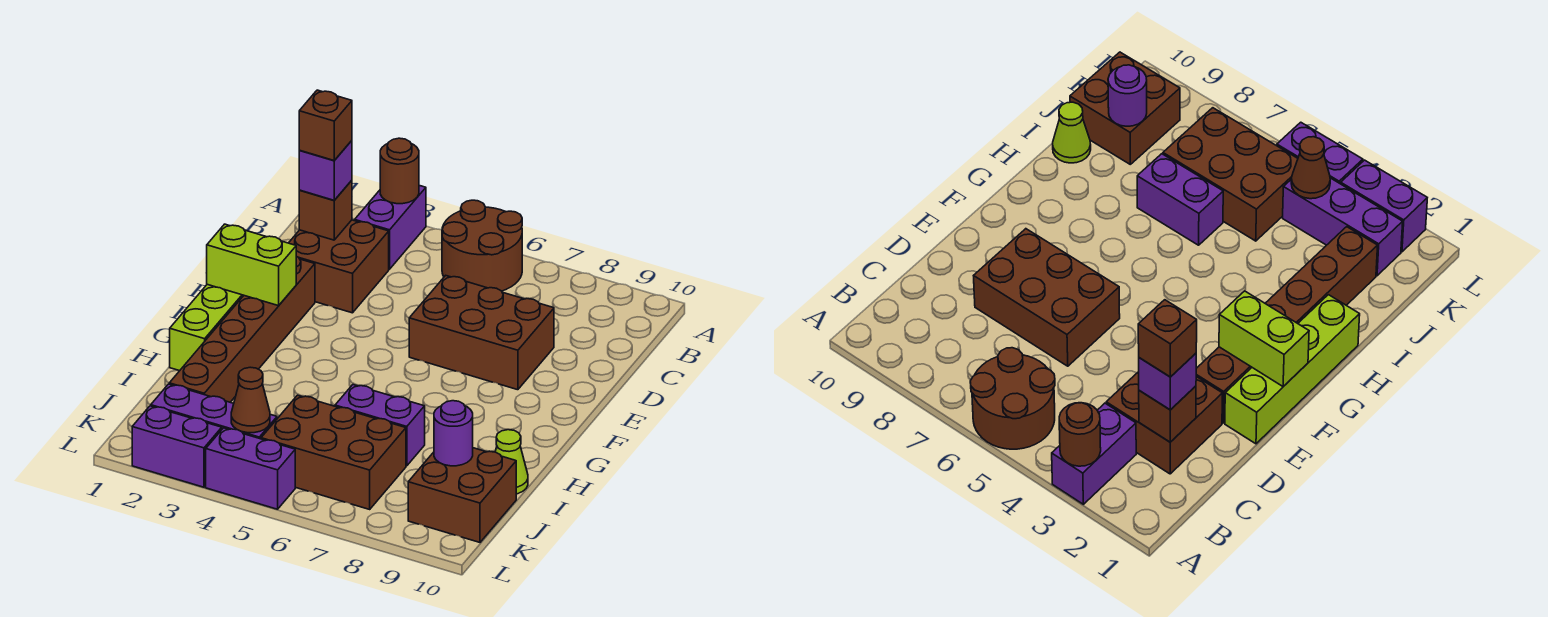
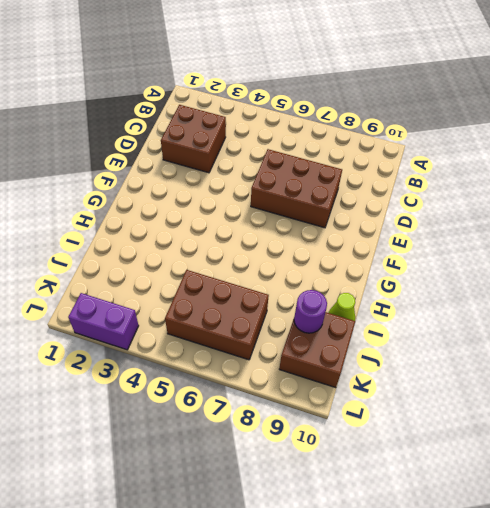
none -> purple 1x2 brick [355,185,426,269]
none -> brown 2x2 round brick [442,200,522,291]
none -> lime 1x4 brick [170,284,244,371]

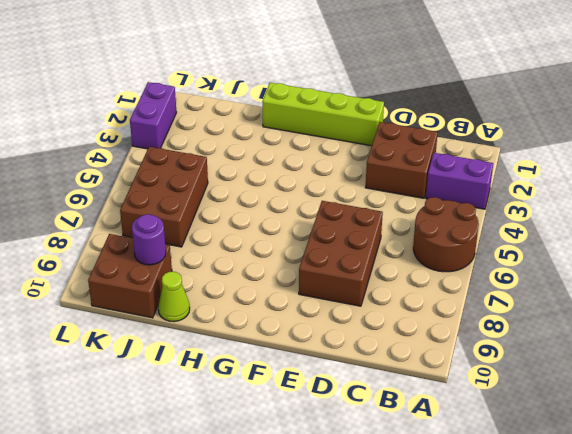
none -> brown 1x6 brick [169,256,315,402]
none -> purple 1x2 brick [335,385,425,466]
none -> purple 1x3 brick [151,384,277,439]

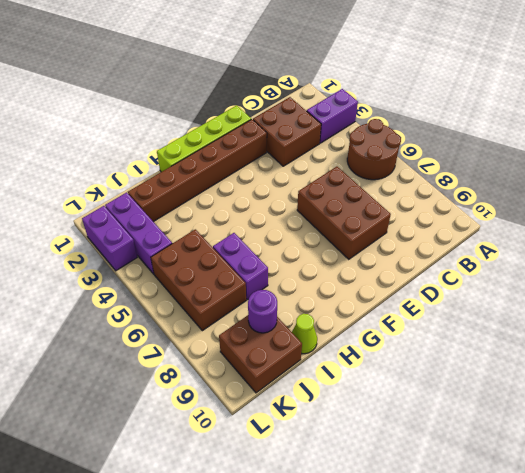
none -> purple 1x2 brick [206,428,295,509]
none -> brown 1x1 round brick [380,138,419,204]
none -> brown 1x1 brick [299,180,352,240]

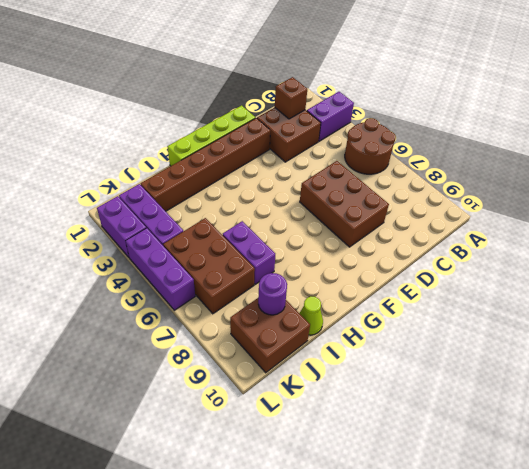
purple 1x3 brick [126,228,195,310] -> purple 1x2 brick [206,428,295,509]
none -> brown 1x1 round brick [380,138,419,204]
none -> lime 1x2 brick [207,224,296,306]
none -> brown 1x1 cone [231,367,270,433]

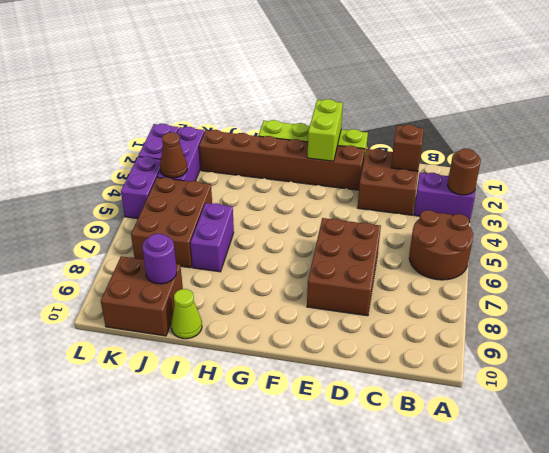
none -> purple 1x1 brick [299,141,352,200]
none -> brown 1x1 brick [299,90,352,160]

